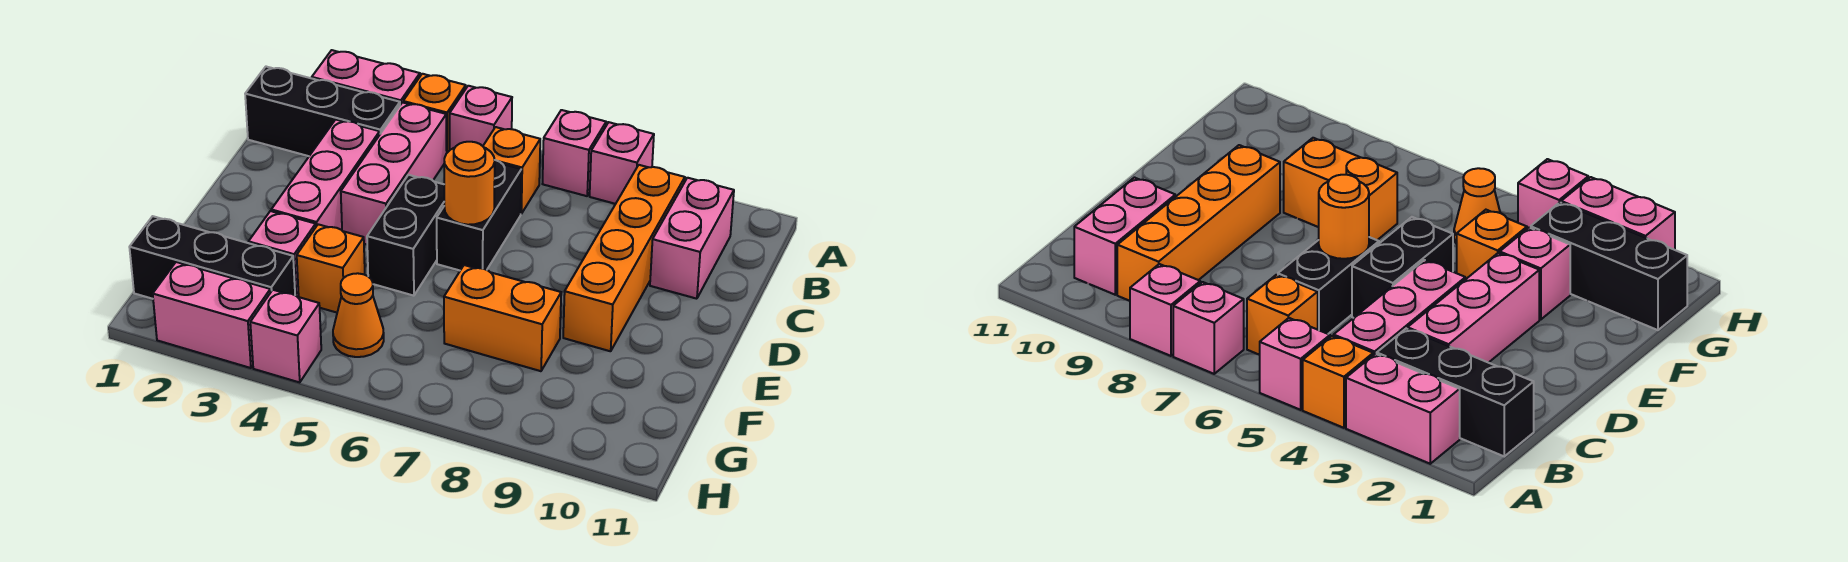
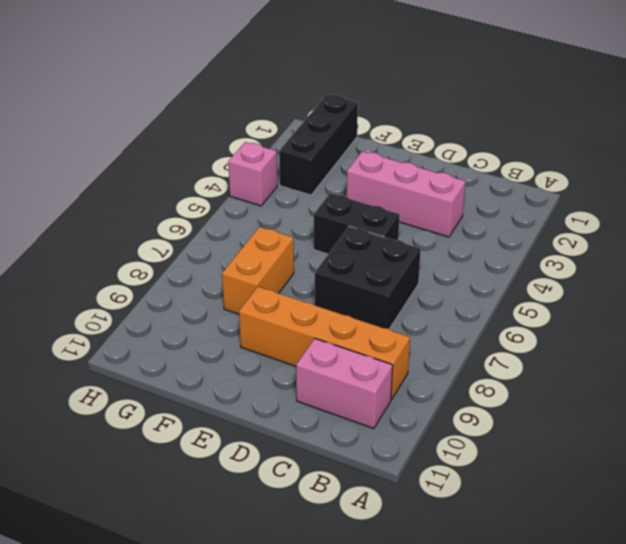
black 2x2 brick [315,226,421,329] -> black 1x2 brick [437,160,521,270]
none -> pink 1x2 brick [312,50,420,105]
none -> orange 1x1 brick [403,74,466,153]
none -> pink 1x1 brick [450,86,512,150]

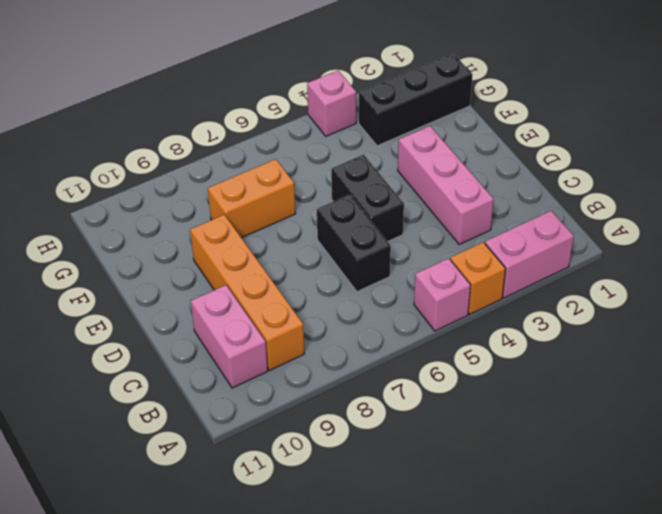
none -> pink 1x1 brick [543,110,606,196]
none -> pink 1x1 brick [590,122,654,204]
none -> black 1x3 brick [245,67,400,156]

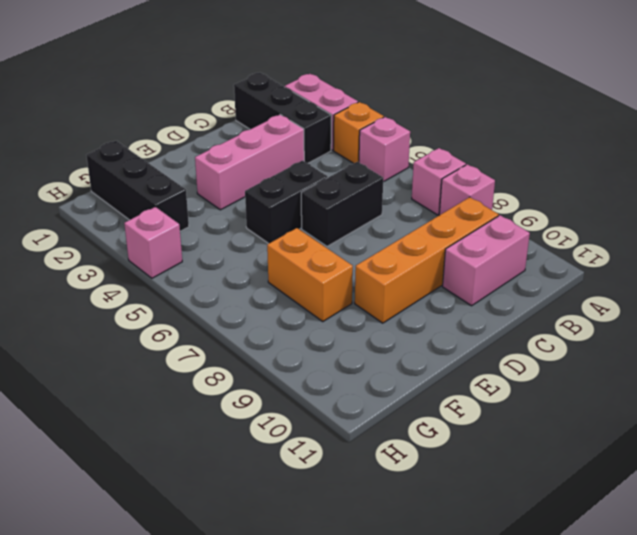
none -> pink 1x3 brick [341,102,447,244]
none -> orange 1x1 brick [483,127,540,214]
none -> pink 1x1 brick [249,211,316,297]

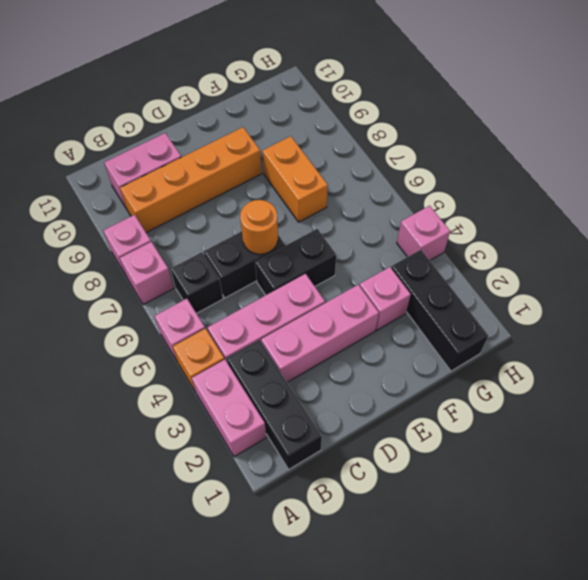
black 1x1 brick [171,252,223,313] -> orange 1x1 brick [483,127,540,214]
none -> orange 1x1 brick [297,224,365,313]
none -> orange 1x1 cone [333,273,384,357]
none -> pink 1x2 brick [153,262,270,368]

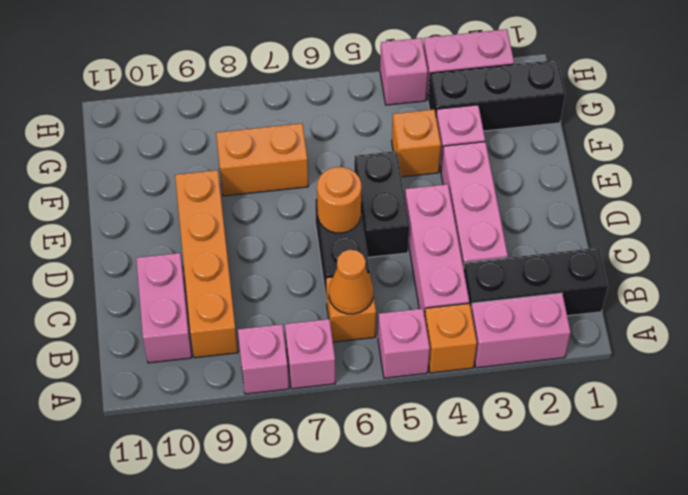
orange 1x1 cone [329,250,373,314] -> orange 1x1 cone moved to [333,273,384,357]

